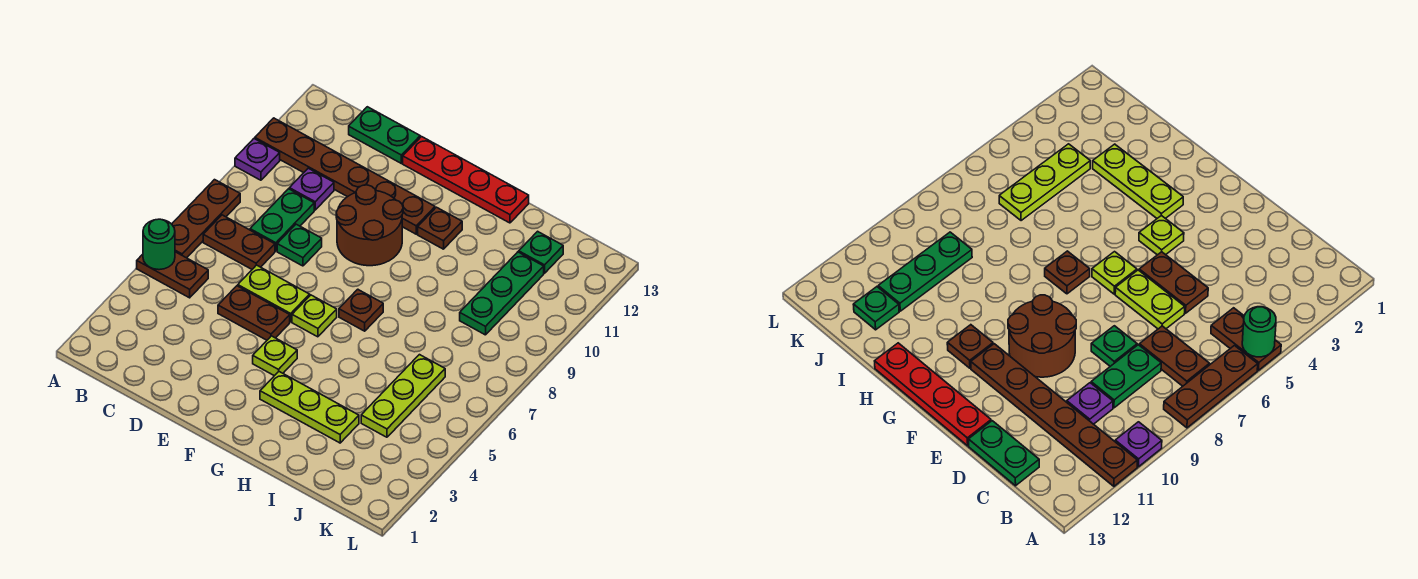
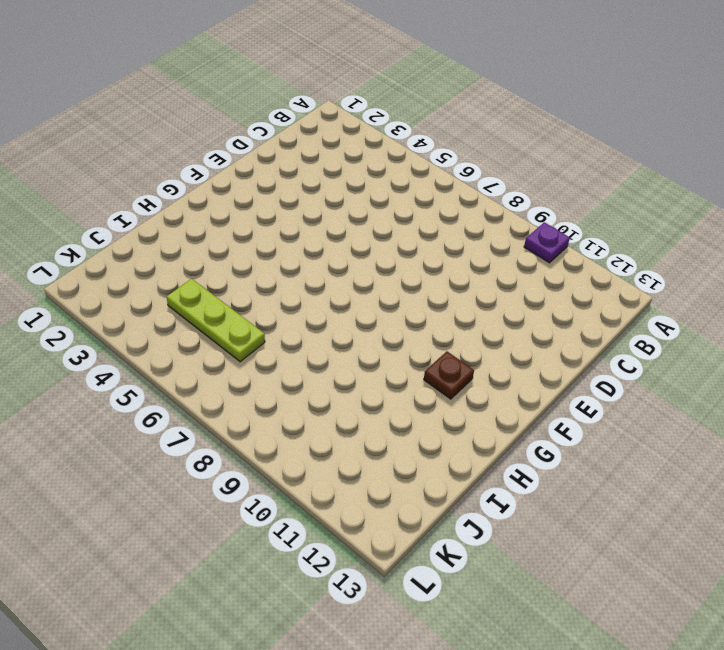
none -> brown 1x2 plate [137,252,208,298]
none -> brown 1x3 plate [172,180,240,258]
none -> brown 1x6 plate [255,118,435,234]

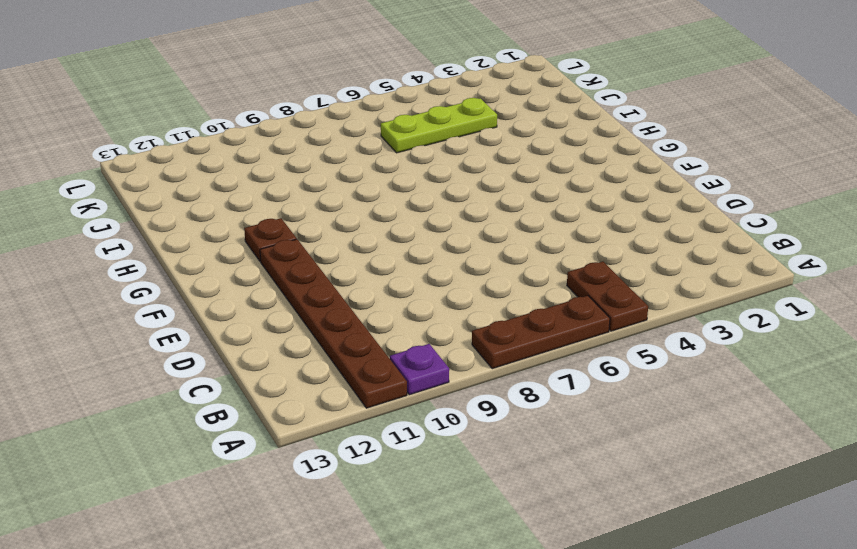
none -> brown 1x2 plate [203,215,275,269]
none -> green 1x2 plate [250,189,314,251]
none -> purple 1x1 plate [289,168,334,210]

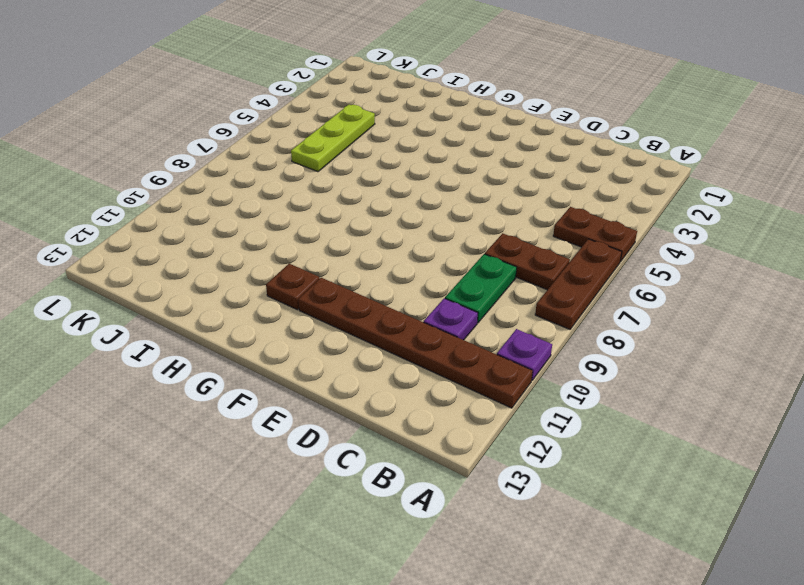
none -> green 1x2 plate [349,107,420,163]
none -> brown 1x2 plate [218,286,290,340]
none -> lime 1x2 plate [238,265,310,322]

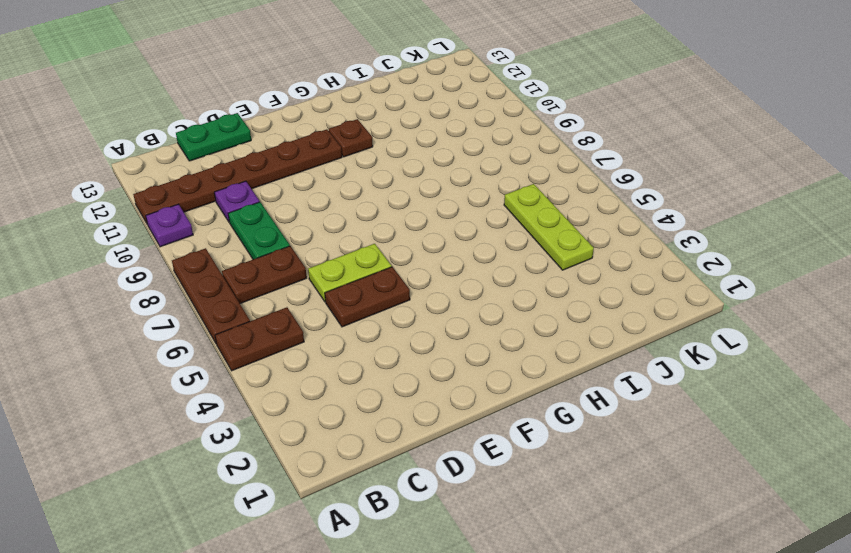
none -> green 1x1 plate [277,224,322,266]
none -> brown 2x2 round brick [336,185,403,266]
none -> red 1x4 plate [403,137,529,223]

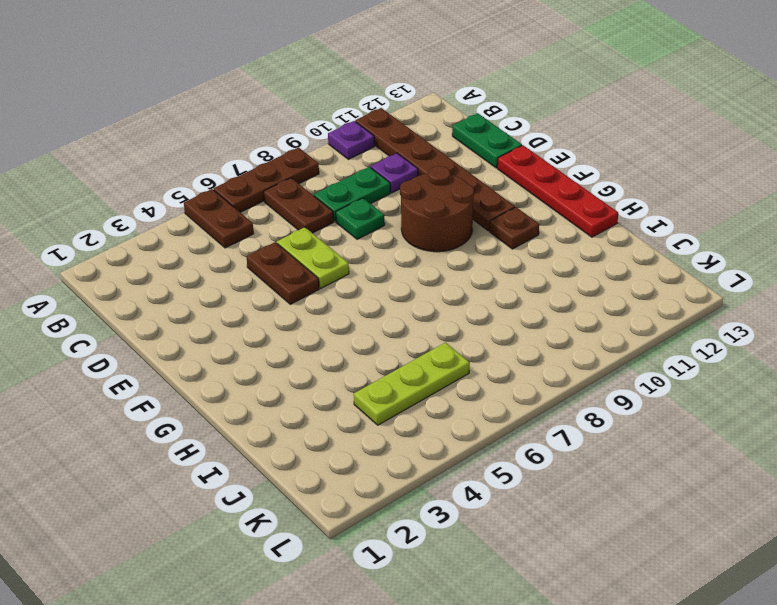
none -> lime 1x1 plate [253,336,297,376]
none -> lime 1x1 plate [292,295,337,337]
none -> lime 1x3 plate [260,372,359,443]

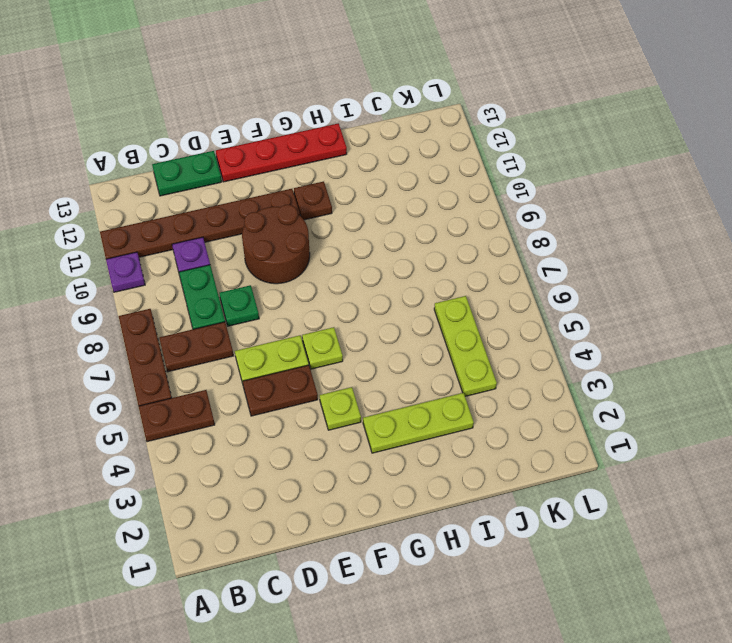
none -> brown 1x1 plate [339,289,383,331]
none -> green 1x3 plate [460,252,544,335]
none -> green 1x1 plate [519,231,563,273]

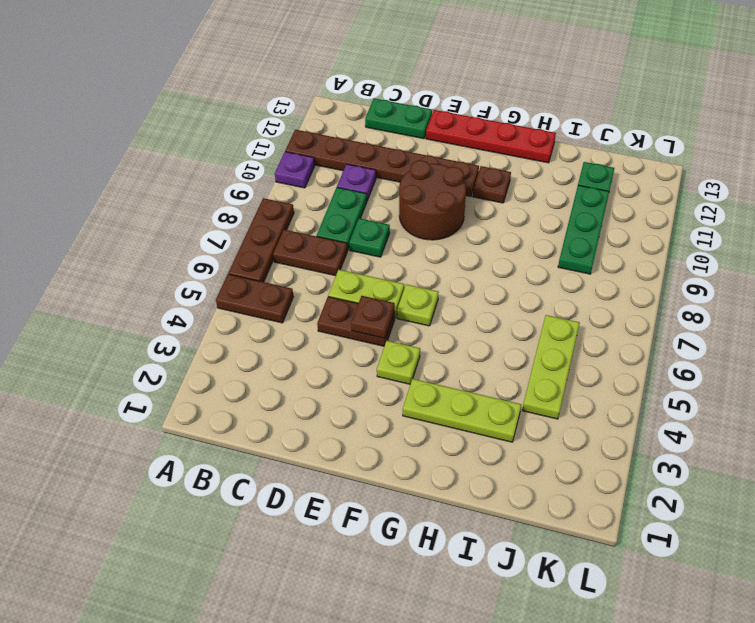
brown 1x1 plate [351,296,395,338] -> brown 1x1 plate moved to [339,289,383,331]
none -> green 1x1 round brick [143,219,175,270]

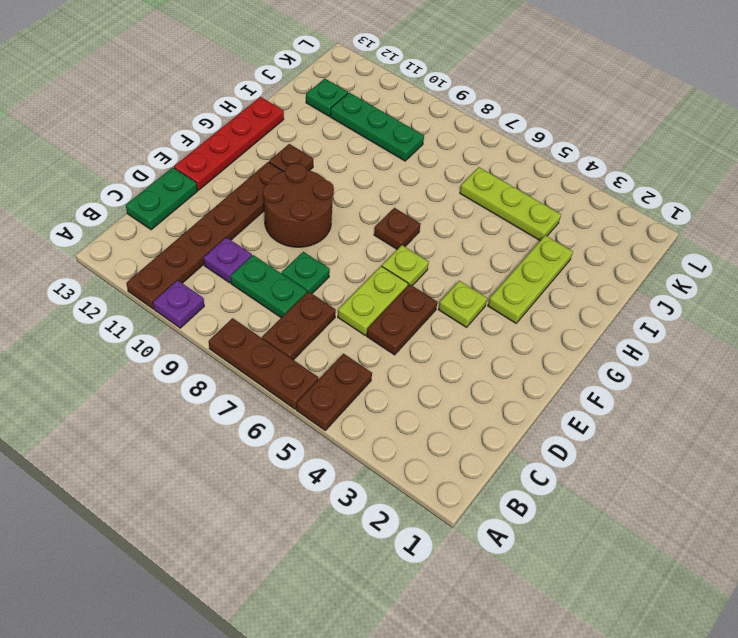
none -> green 1x1 round brick [143,219,175,270]

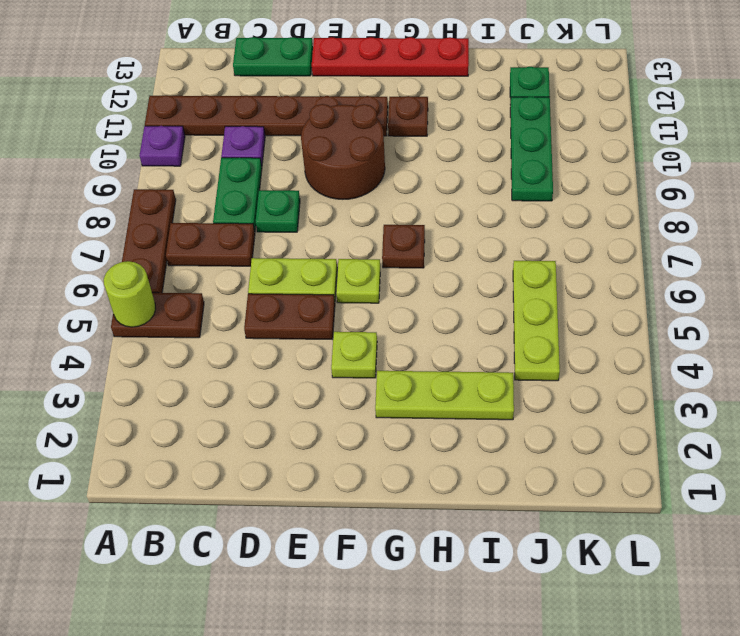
lime 1x1 round brick [104,261,156,327] -> green 1x1 round brick [143,219,175,270]

